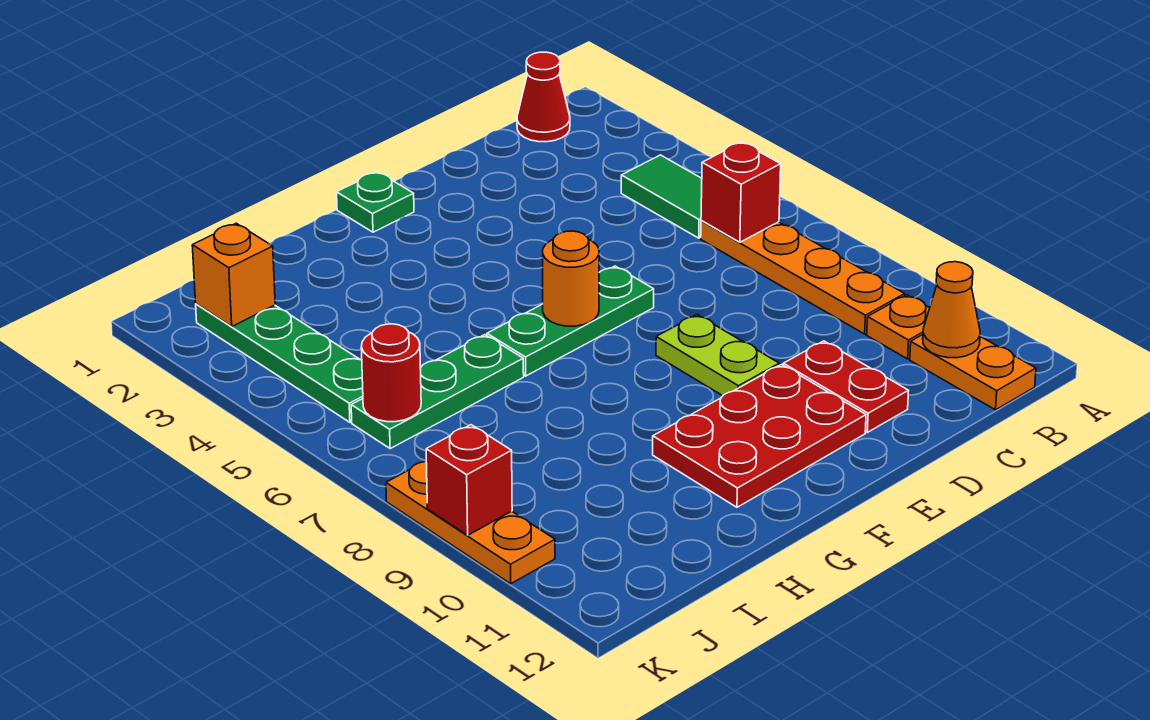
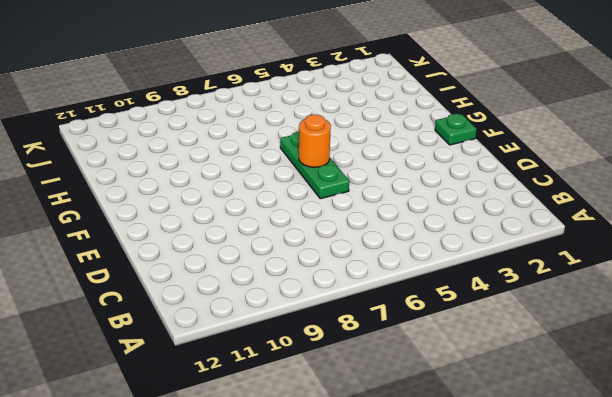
none -> red 1x1 cone [517,52,570,142]
none -> green 1x2 tile [621,155,702,238]
none -> orange 1x4 plate [701,221,905,334]

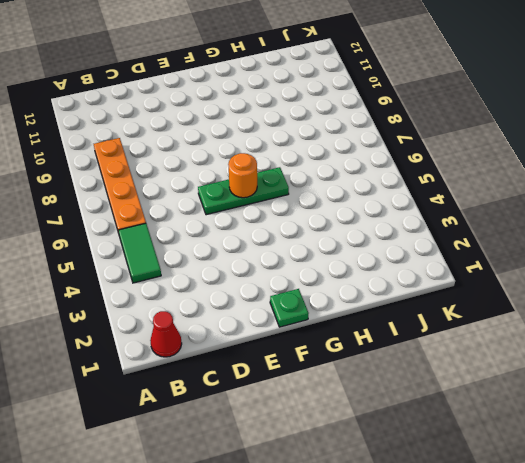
none -> orange 1x1 plate [867,295,930,359]
none -> orange 1x2 plate [910,335,1036,410]
none -> red 1x2 plate [783,341,908,432]

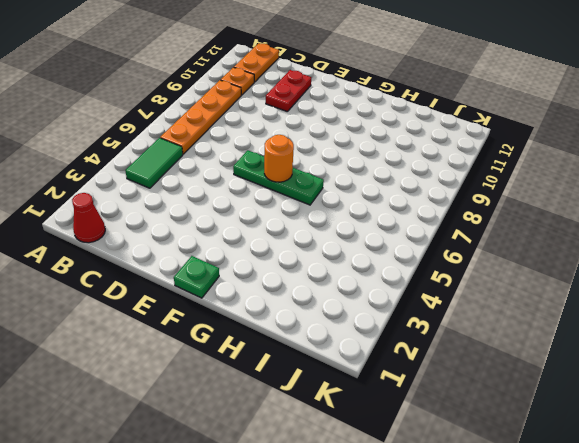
none -> lime 1x2 plate [656,315,779,396]
none -> red 2x3 plate [653,365,866,507]
none -> green 1x3 plate [351,335,524,449]

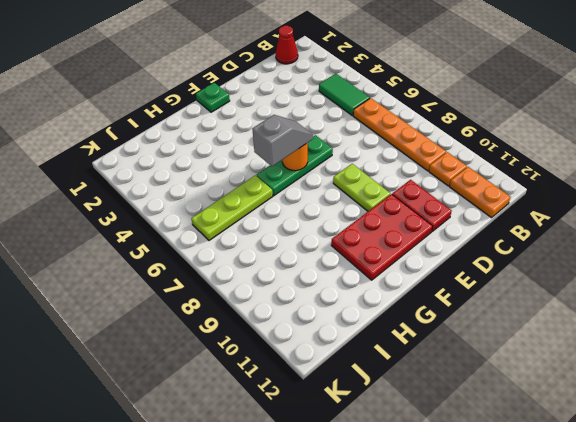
grey 1x2 slope [252,115,313,166] -> none
lime 1x3 plate [191,175,273,240] -> green 1x3 plate [351,335,524,449]
none -> green 1x4 plate [196,304,363,422]
none -> orange 1x3 plate [386,461,555,584]
none -> red 1x1 brick [701,142,781,242]

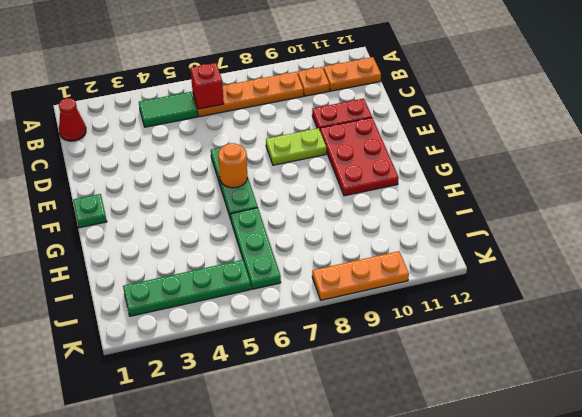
none -> orange 1x1 cone [923,262,980,358]
none -> orange 1x1 brick [192,223,275,326]
none -> red 1x1 round brick [361,324,421,422]

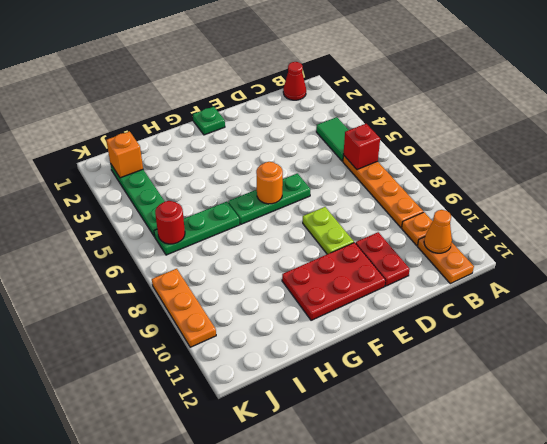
none -> red 1x1 brick [426,425,512,535]

